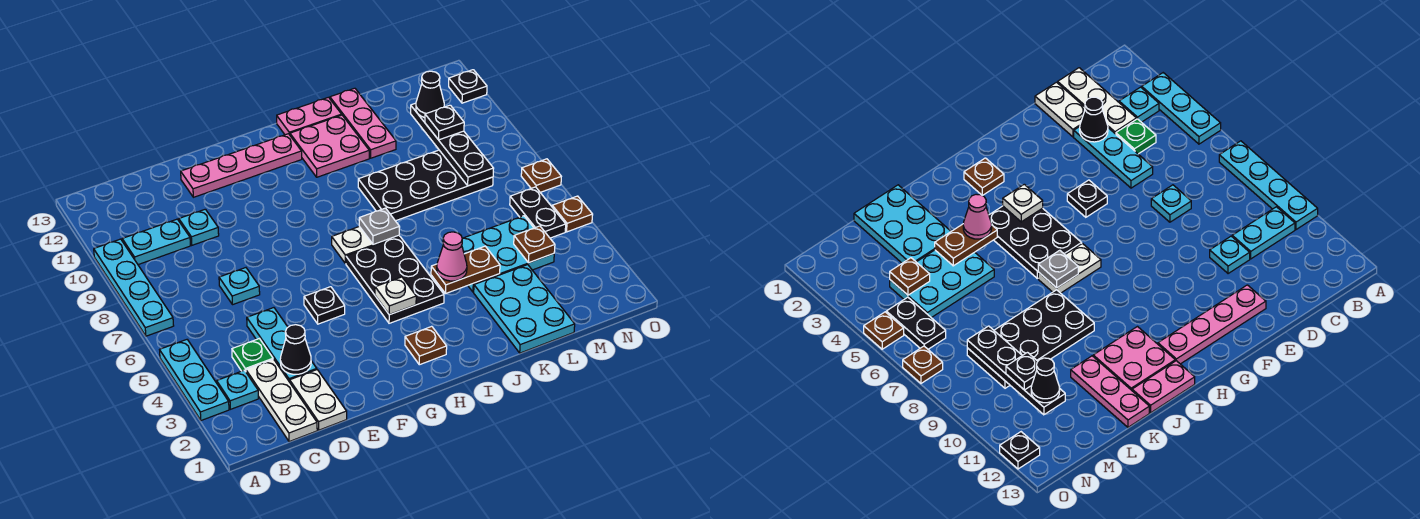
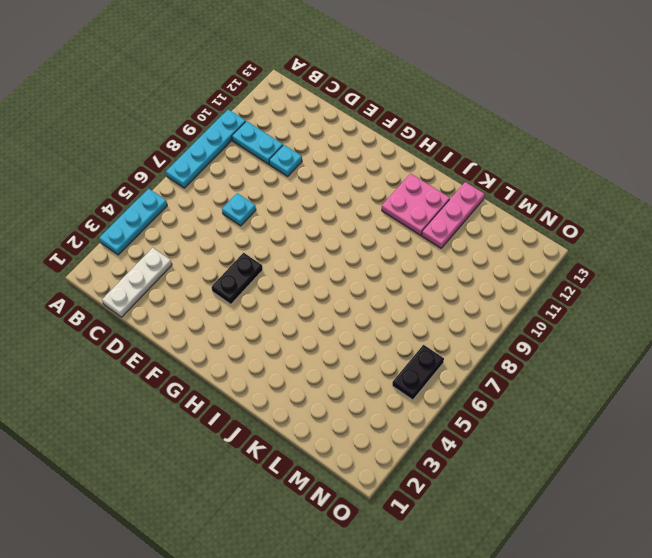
black 1x2 plate [212,253,263,304] -> black 1x1 plate [304,287,345,324]
none -> cyan 1x1 plate [217,370,258,409]
none -> green 1x1 plate [232,339,273,372]
none -> white 1x2 plate [290,370,347,430]
none -> cyan 1x3 plate [247,308,317,382]

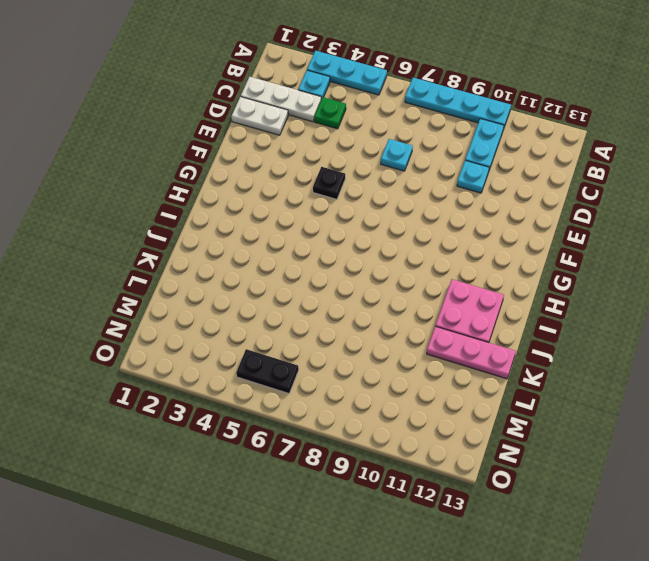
none -> cyan 1x3 plate [247,308,317,382]
none -> pink 1x4 plate [181,134,302,197]
none -> brown 1x1 plate [405,326,447,365]
none -> black 2x3 plate [346,236,444,323]

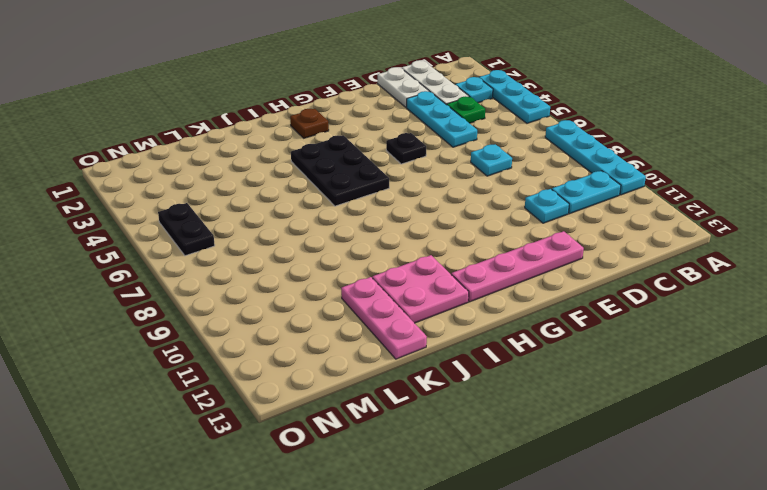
none -> white 1x2 plate [332,227,399,263]
none -> pink 1x2 plate [277,97,342,135]
none -> black 2x4 plate [358,150,493,221]
none -> cyan 2x3 plate [474,265,575,353]

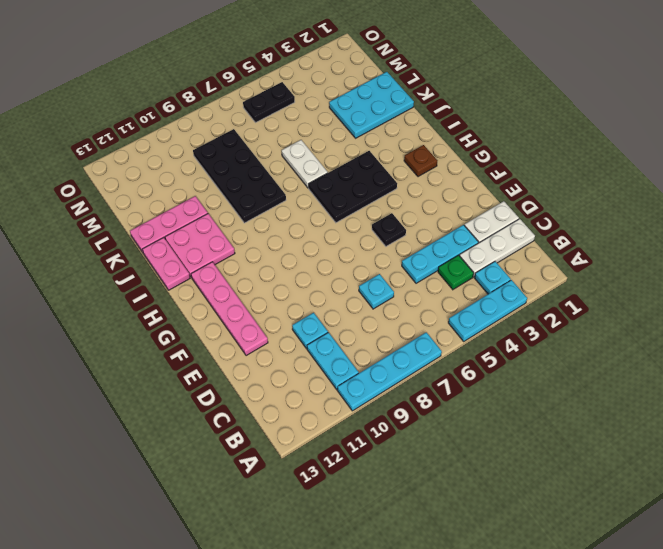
white 1x2 plate [282,140,328,188] -> white 1x2 plate moved to [332,227,399,263]
none -> cyan 2x3 plate [462,216,554,292]
none -> brown 1x1 plate [552,196,593,232]
none -> brown 1x1 plate [521,159,561,192]
none -> black 1x1 plate [449,70,487,103]

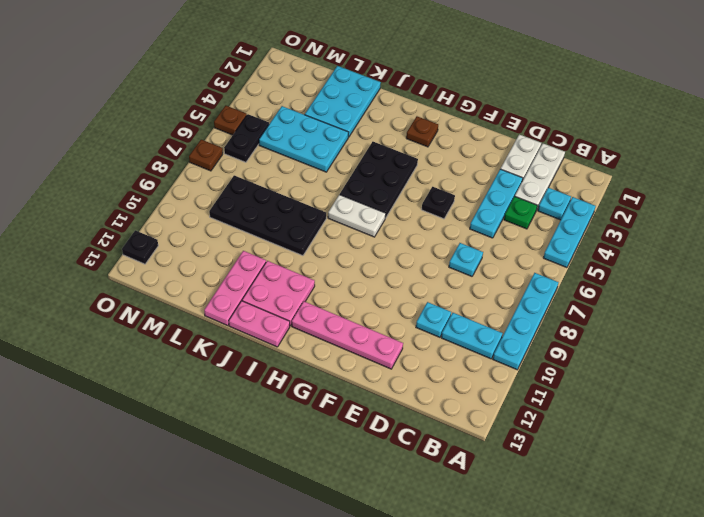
none -> black 1x1 cone [280,325,311,374]
none -> white 1x1 plate [375,277,416,315]
none -> grey 1x1 plate [359,208,400,245]
none -> brown 1x2 plate [431,246,500,294]

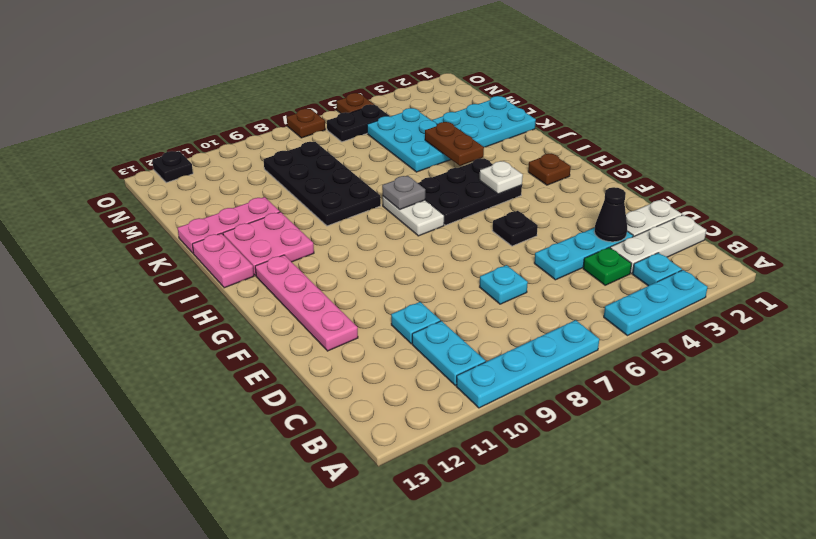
none -> brown 1x1 plate [514,226,555,263]
none -> black 1x4 plate [411,103,494,186]
none -> pink 1x1 cone [437,232,467,281]
none -> black 1x1 plate [425,105,464,140]

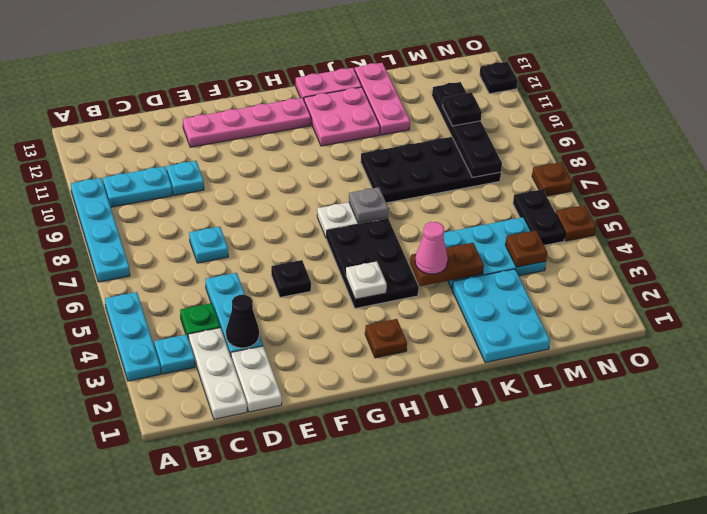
none -> black 1x1 cone [416,71,444,118]

